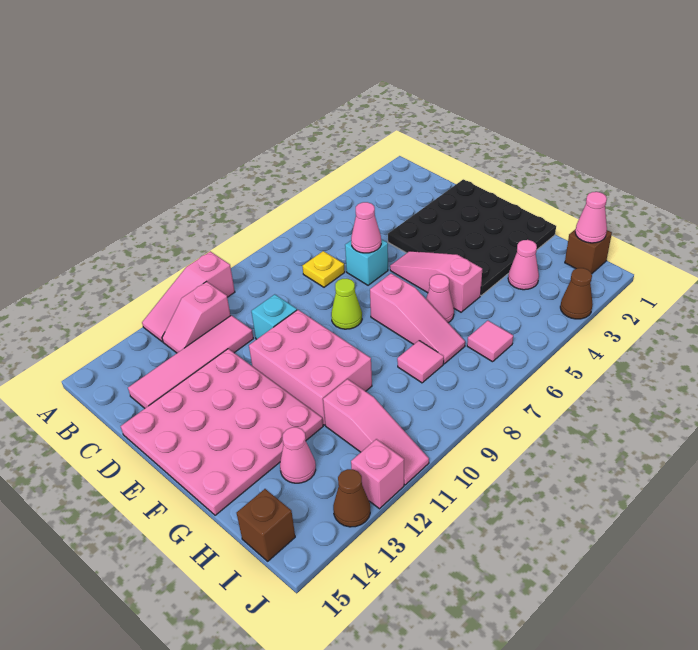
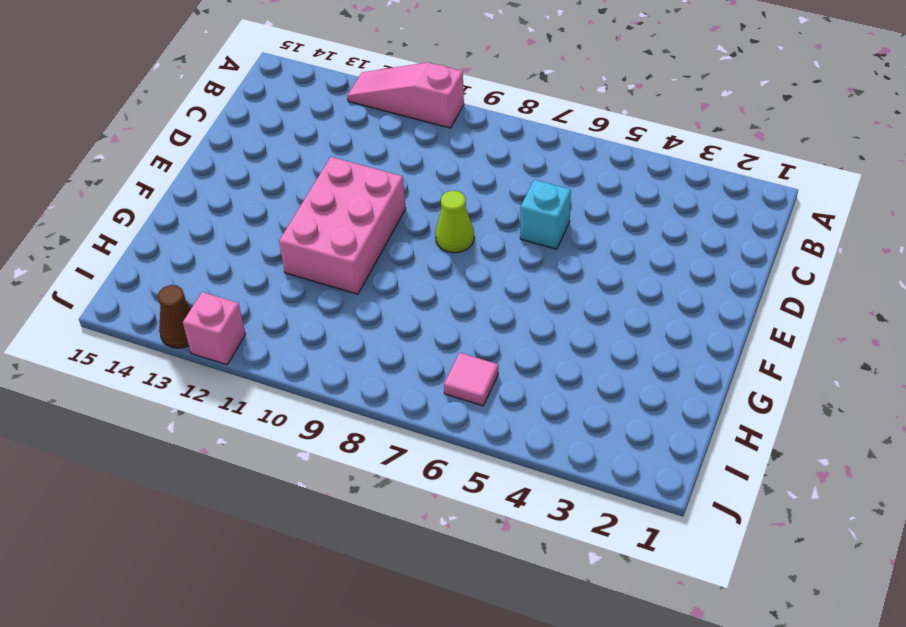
none -> pink 1x2 slope [162,282,231,353]
none -> yellow 1x1 plate [303,251,345,287]
none -> pink 1x4 tile [128,315,253,408]

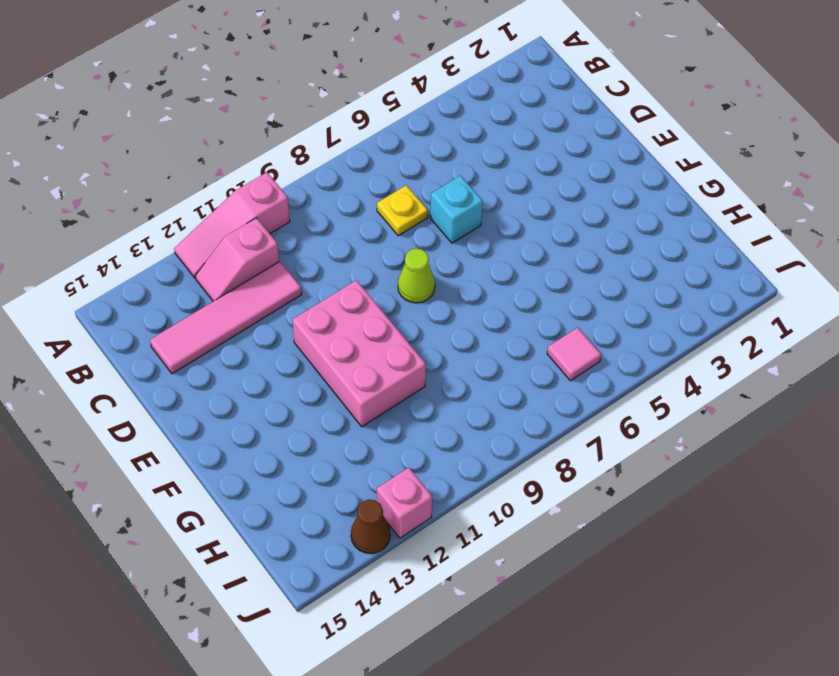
none -> black 4x4 plate [388,179,556,295]
none -> cyan 1x1 brick [251,294,297,339]
none -> pink 4x4 plate [121,349,323,515]

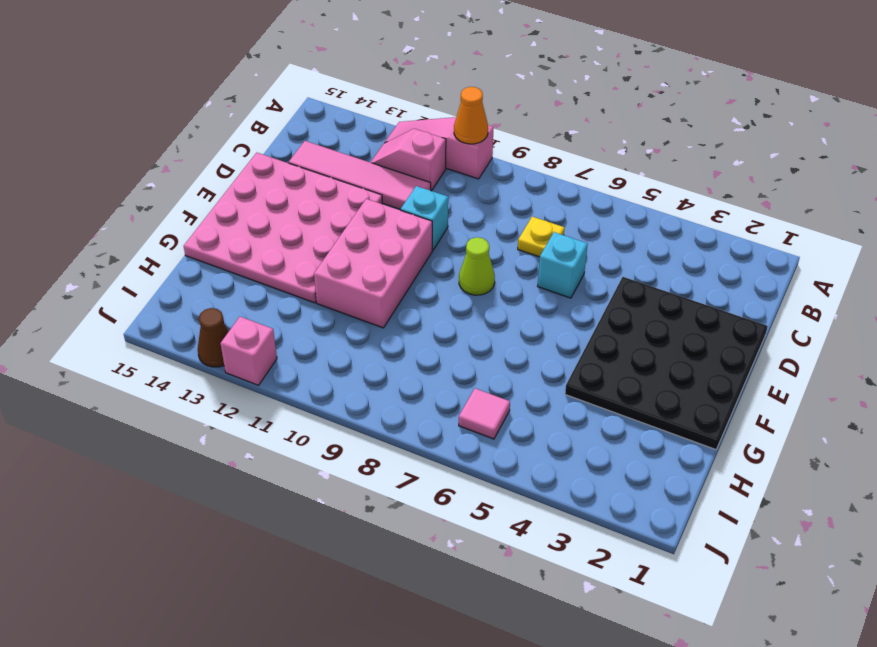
orange 1x1 cone [454,87,488,144] -> none
none -> pink 1x3 slope [390,251,482,312]
none -> pink 1x3 slope [370,273,465,364]
none -> pink 1x1 cone [426,274,454,323]

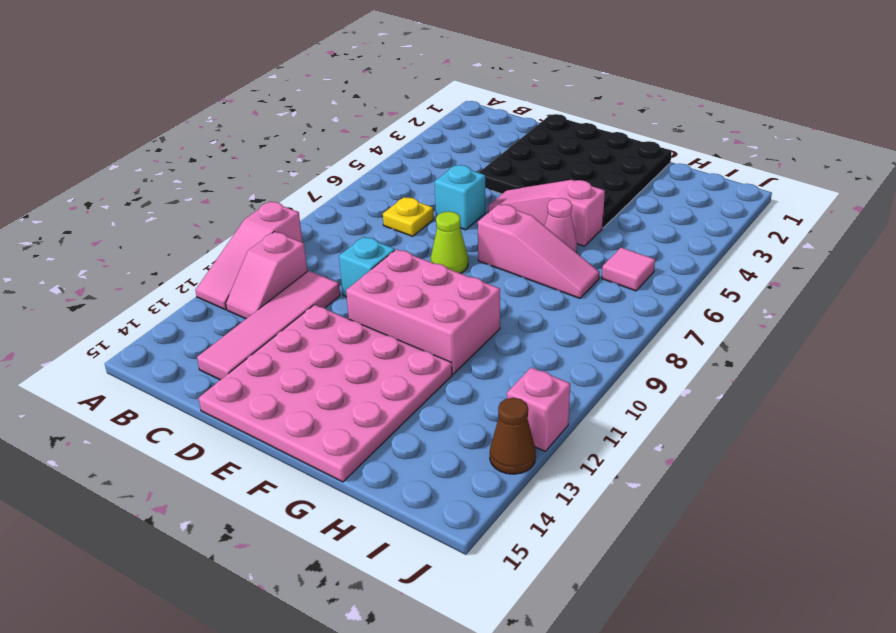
none -> pink 1x1 cone [508,240,539,290]
none -> pink 1x1 tile [397,341,444,383]
none -> pink 1x3 slope [323,379,429,485]

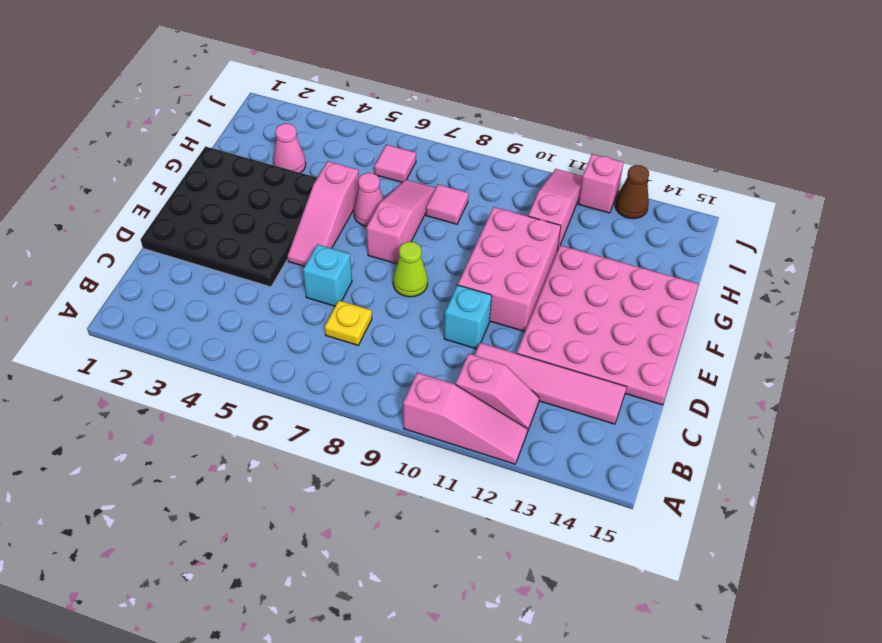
none -> pink 1x1 cone [280,427,316,483]
none -> brown 1x1 brick [565,229,612,274]
none -> brown 1x1 brick [237,489,295,561]

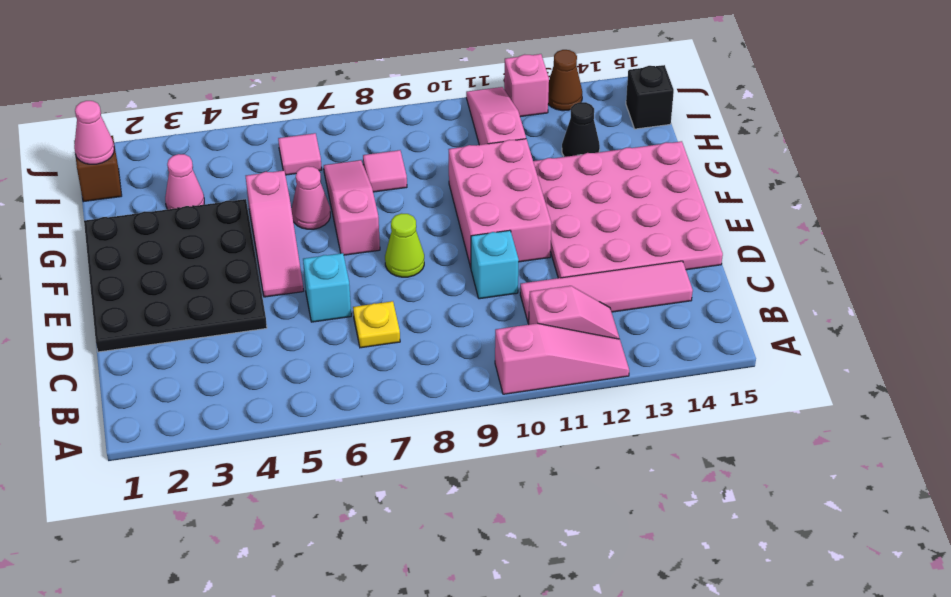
black 1x1 cone [562,102,600,157] -> pink 1x1 cone [280,427,316,483]
black 1x1 brick [626,65,674,129] -> brown 1x1 brick [237,489,295,561]
none -> brown 1x1 cone [560,268,593,319]
none -> pink 1x1 cone [351,202,381,253]

